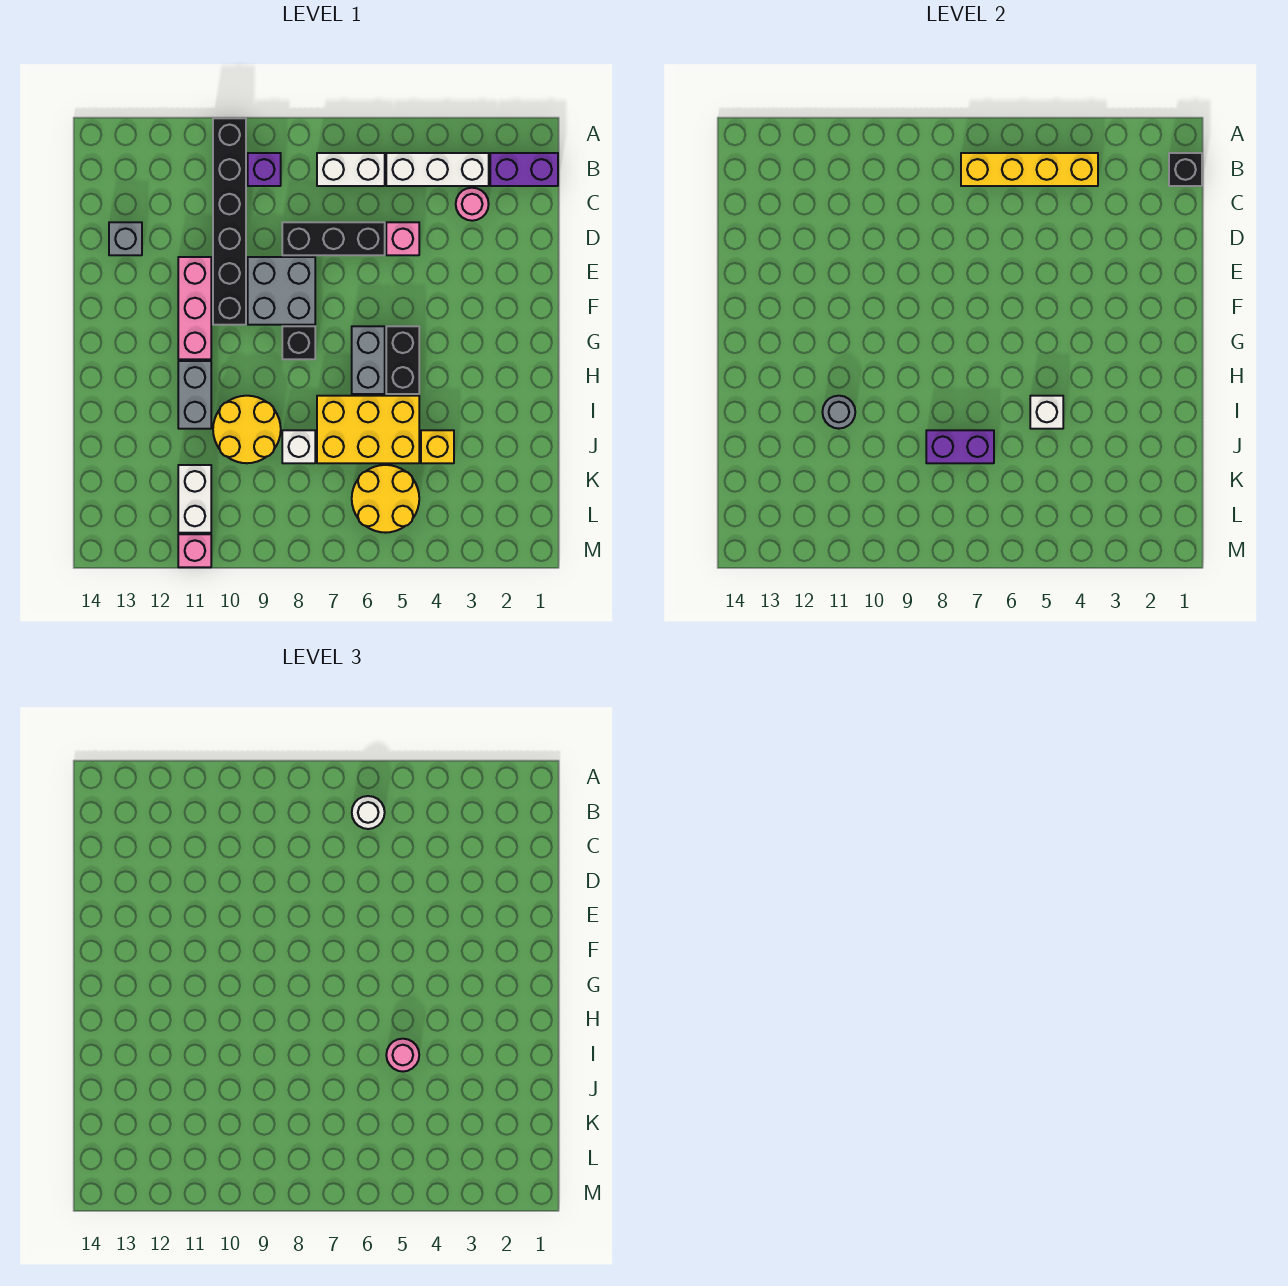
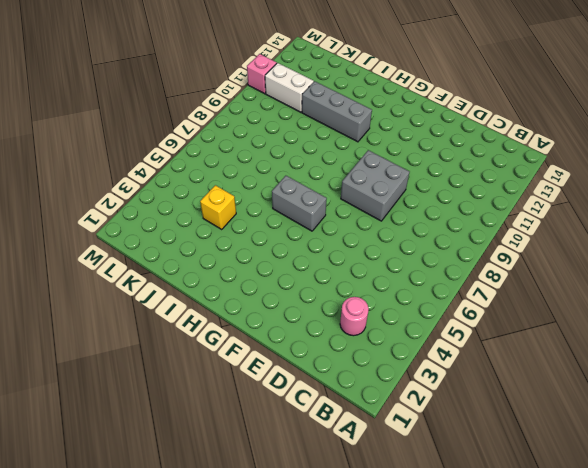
grey 1x3 brick [302,81,372,142] -> grey 1x2 brick [178,361,211,429]
none -> black 1x6 brick [213,118,246,325]
none -> purple 1x2 brick [490,153,558,186]
none -> white 1x3 brick [386,153,489,186]

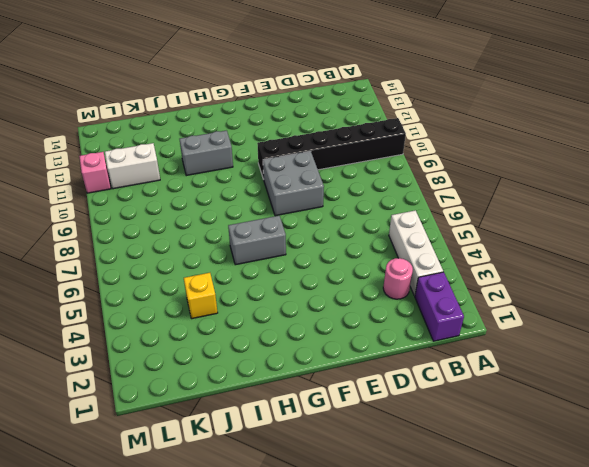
none -> white 1x2 brick [317,153,385,186]
none -> purple 1x1 brick [248,153,281,186]
none -> pink 1x1 brick [386,222,419,255]

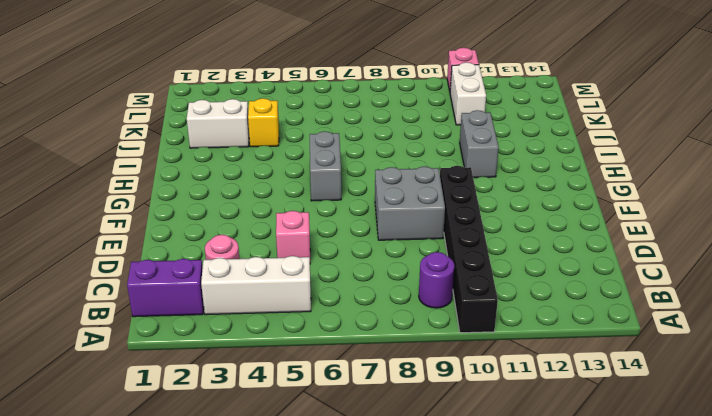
purple 1x1 round brick [419,252,454,308] -> purple 1x1 brick [248,153,281,186]
white 1x2 brick [187,99,249,148] -> white 1x2 brick moved to [317,153,385,186]
none -> black 1x3 brick [282,222,385,255]
none -> grey 1x1 brick [109,222,142,255]
none -> pink 1x3 brick [178,257,211,359]

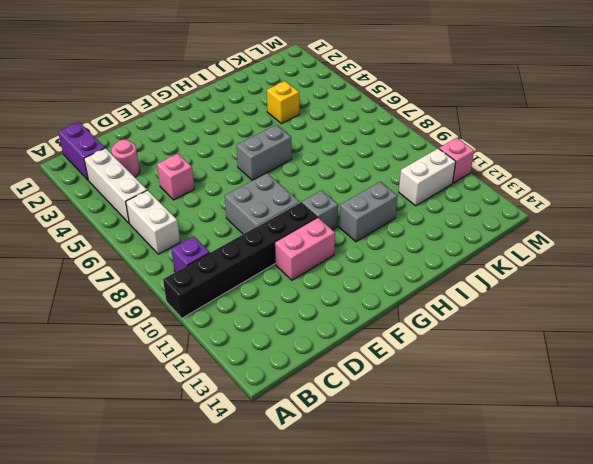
pink 1x2 brick [275,218,335,280] -> pink 1x3 brick [178,257,211,359]
grey 1x1 brick [301,190,338,230] -> grey 1x1 brick moved to [109,222,142,255]
none -> black 1x3 brick [282,222,385,255]
none -> black 1x2 brick [386,326,419,394]
none -> black 1x1 brick [282,326,315,359]

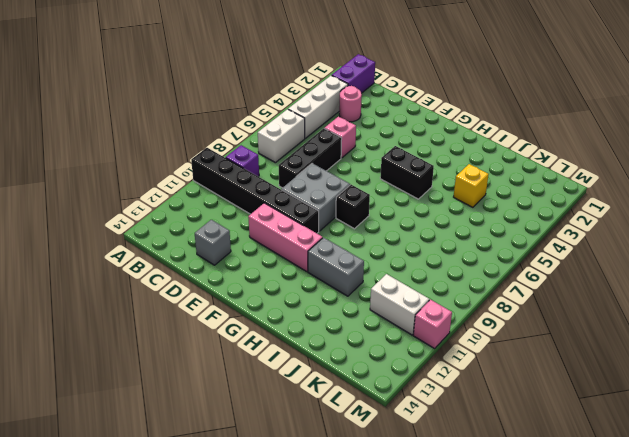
none -> grey 1x2 brick [352,326,385,394]
none -> yellow 2x3 brick [317,396,419,463]
none -> yellow 2x2 round brick [213,396,281,463]

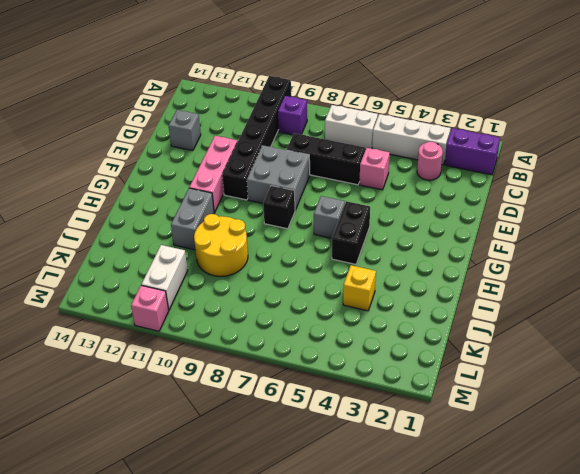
grey 1x1 brick [314,196,345,238] -> grey 1x2 brick [352,326,385,394]
none -> yellow 2x3 brick [317,396,419,463]
none -> white 1x1 brick [282,430,315,463]
none -> yellow 2x2 round brick [352,465,419,533]

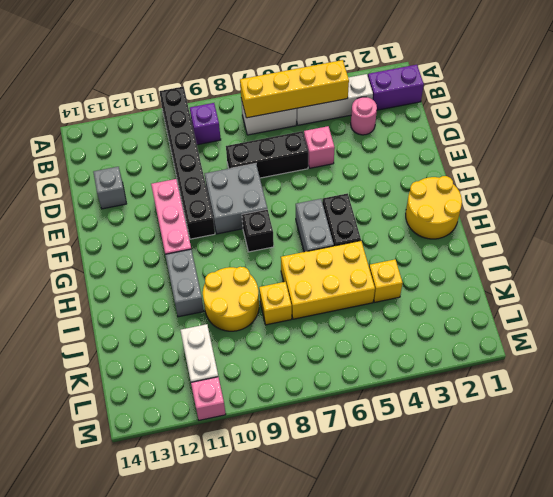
yellow 2x2 round brick [406,176,462,239] -> yellow 2x2 round brick moved to [352,465,419,533]
yellow 1x1 brick [259,282,292,325] -> white 1x1 brick [282,430,315,463]
none -> black 1x1 brick [1169,153,1202,186]
none -> white 1x1 brick [1030,396,1063,429]
none -> grey 1x1 round brick [822,396,855,429]

